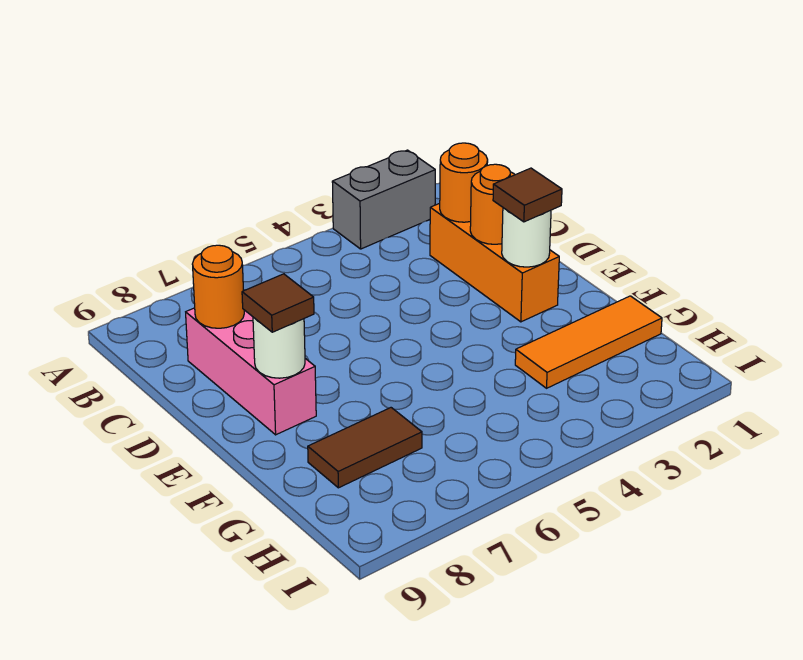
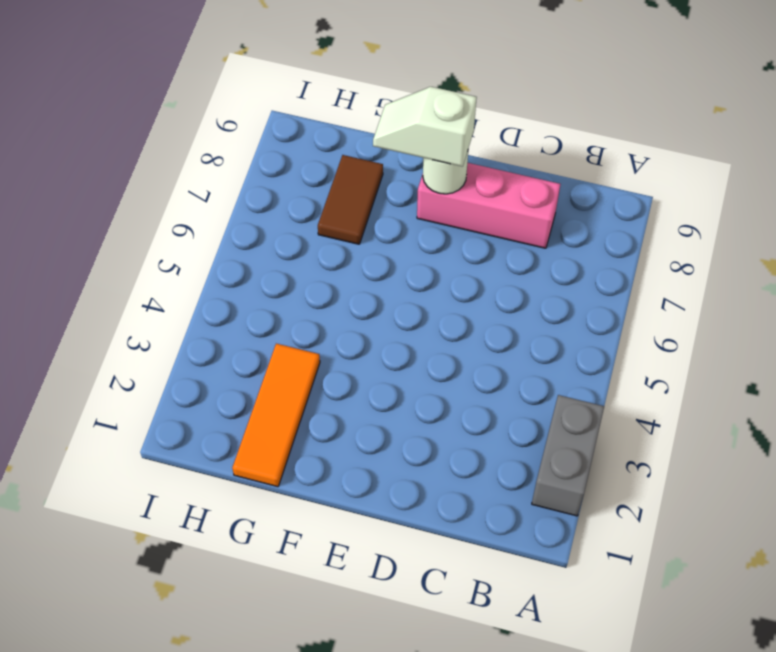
white 1x2 slope [373,87,477,167] -> brown 1x1 tile [242,274,314,332]
none -> orange 1x3 brick [430,203,559,322]
none -> orange 1x1 round brick [440,143,488,222]
none -> orange 1x1 round brick [193,245,244,328]

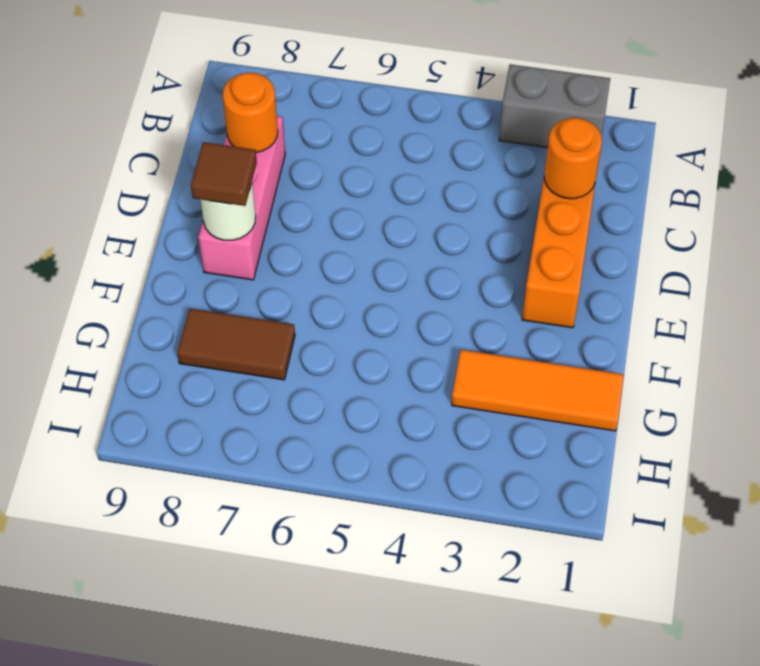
none -> orange 1x1 round brick [470,164,515,244]
none -> white 1x1 round brick [502,208,551,267]
none -> brown 1x1 tile [493,168,562,222]

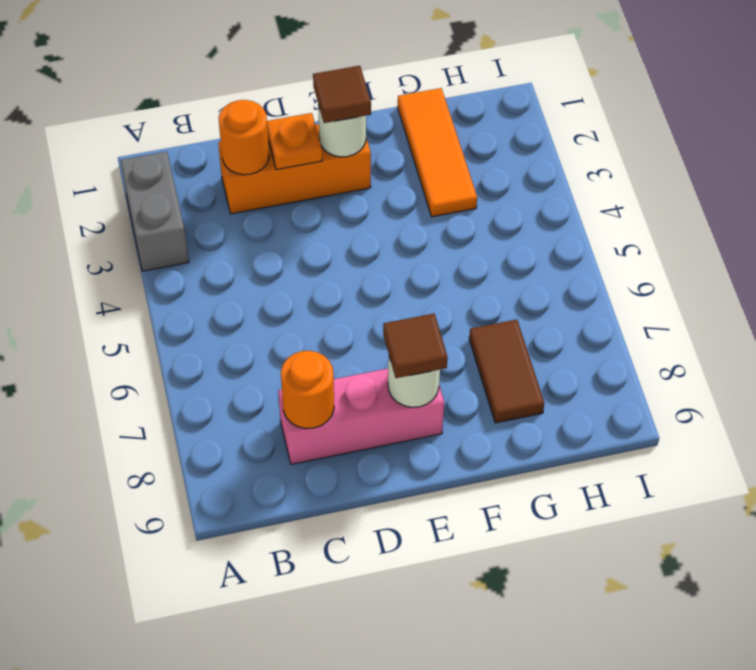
orange 1x1 plate [267,113,322,170] -> orange 1x1 round brick [470,164,515,244]

